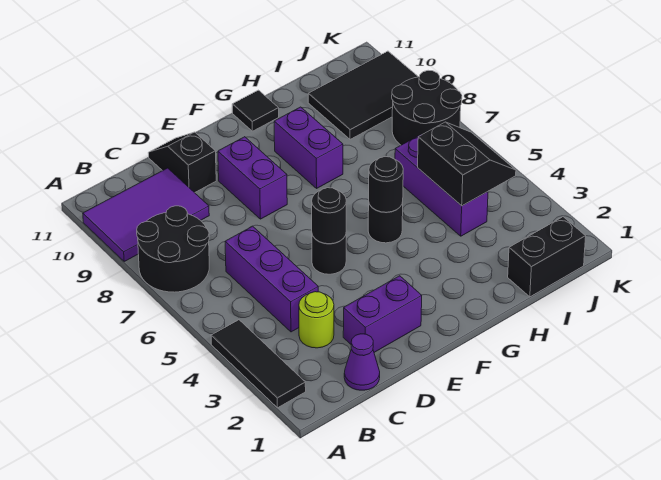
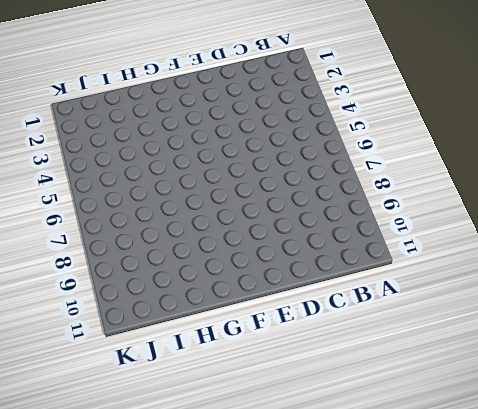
none -> black 1x3 tile [211,320,306,408]
none -> black 2x2 round brick [137,206,209,292]
none -> purple 2x3 tile [83,168,209,261]

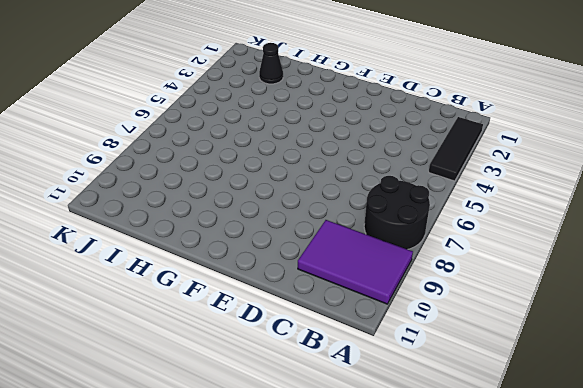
black 1x1 cone [259,43,283,84] -> none
none -> purple 1x1 cone [344,334,380,390]
none -> lime 1x1 round brick [299,292,334,348]
none -> purple 1x3 brick [225,226,318,332]

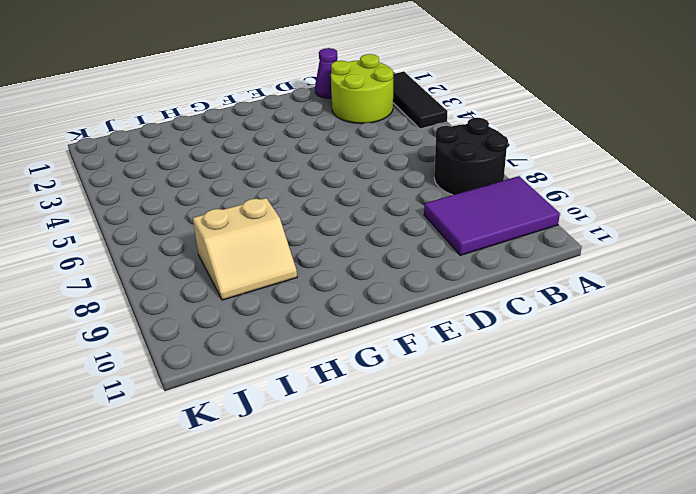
lime 2x2 round brick [331,54,393,123] -> lime 1x1 round brick [299,292,334,348]
tan 2x2 slope [193,198,297,300] -> black 2x3 tile [308,51,418,139]
none -> purple 1x3 brick [225,226,318,332]
none -> purple 1x2 brick [343,276,422,352]
none -> black 1x2 slope [148,132,216,193]

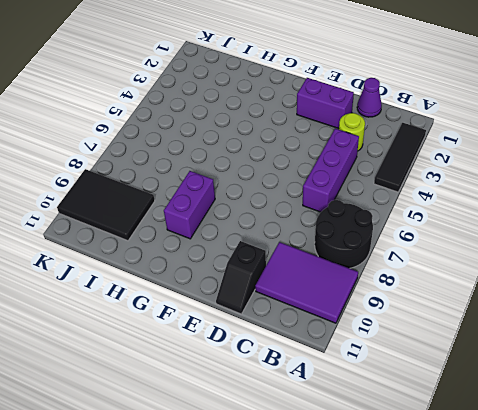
none -> black 1x1 round brick [312,235,346,274]
none -> purple 1x2 brick [218,137,287,219]
none -> black 1x1 round brick [368,202,403,243]

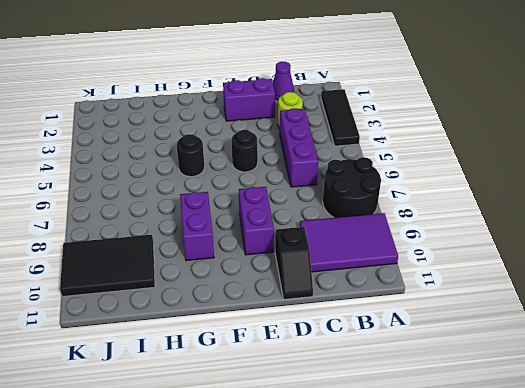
none -> black 1x1 tile [232,90,279,131]
none -> black 1x2 brick [508,217,586,297]
none -> purple 1x3 brick [395,134,488,236]

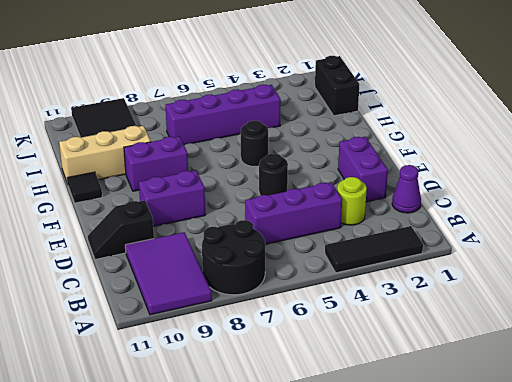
tan 1x3 brick [59,126,151,184] -> none
purple 1x4 brick [165,84,281,145] -> purple 1x3 brick [395,134,488,236]
none -> black 2x2 round brick [392,70,462,145]
none -> black 1x1 round brick [312,188,346,244]
none -> black 1x1 round brick [369,157,403,212]

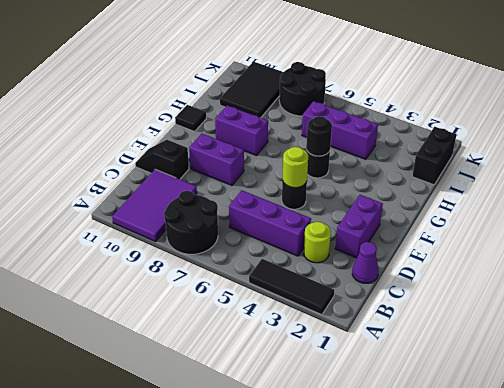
lime 1x1 round brick [282,147,308,188] -> black 1x1 round brick [312,188,346,244]
none -> black 2x2 slope [418,122,516,206]

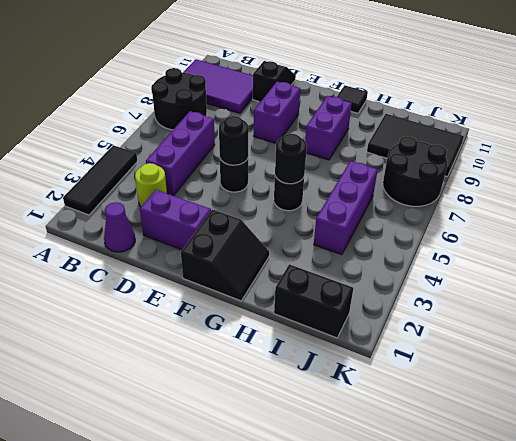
black 2x2 slope [181,209,269,301] -> black 2x2 slope moved to [418,122,516,206]

